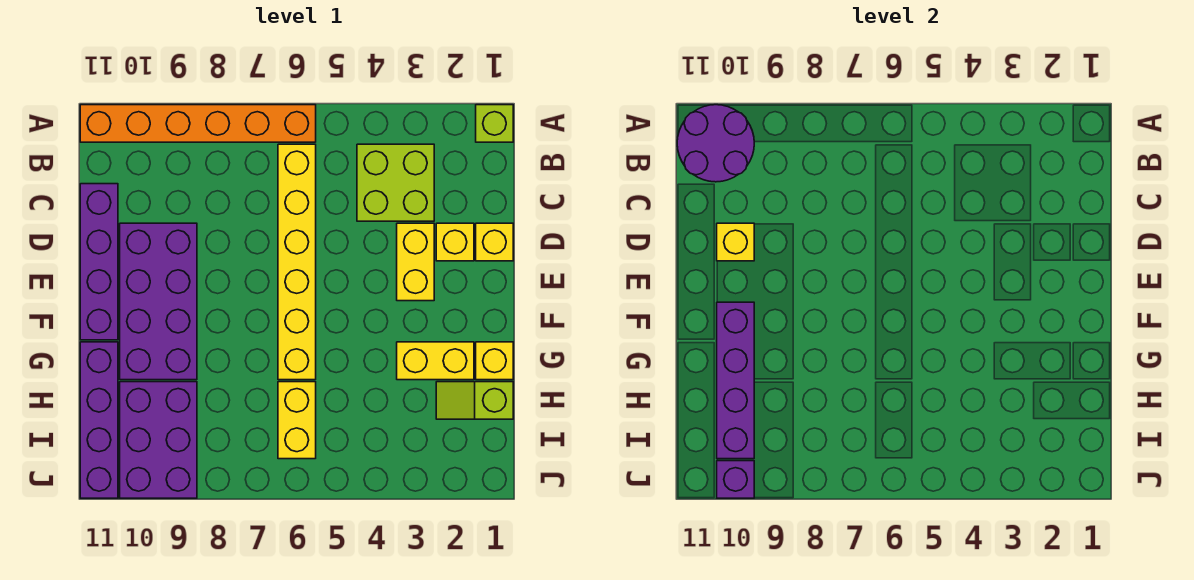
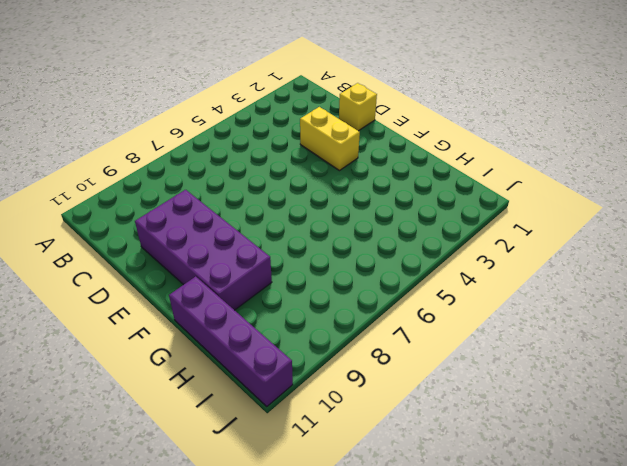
none -> lime 1x1 brick [476,105,513,142]
none -> orange 1x6 brick [80,105,316,142]
none -> lime 2x2 brick [357,144,434,221]

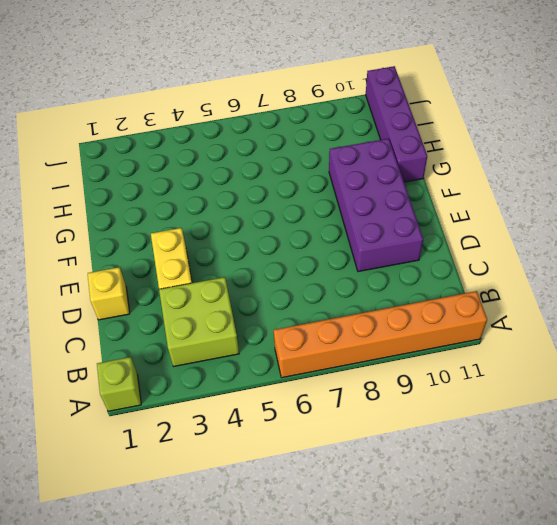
none -> yellow 1x6 brick [278,144,316,380]
none -> purple 1x4 brick [80,184,118,340]
none -> yellow 1x1 brick [436,223,474,261]

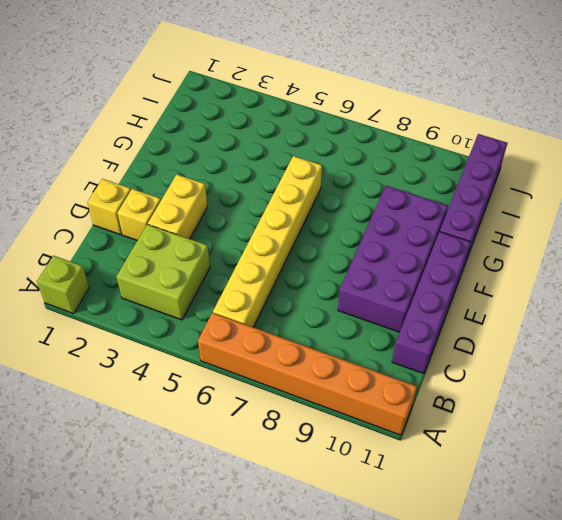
none -> yellow 1x1 brick [476,342,513,380]
none -> yellow 1x2 brick [397,342,474,380]
none -> lime 1x2 slope [436,382,513,419]

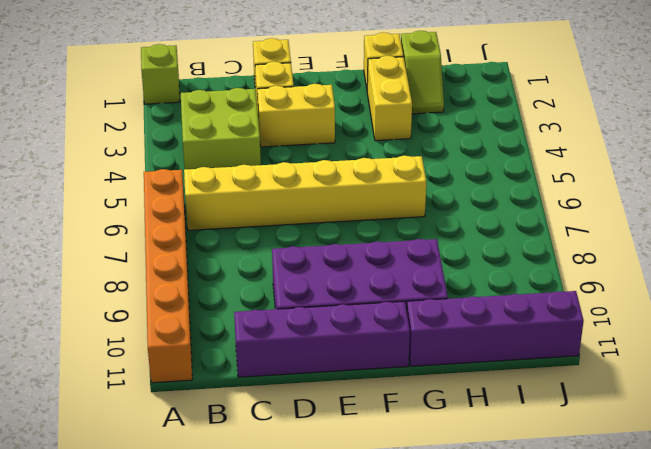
none -> yellow 1x2 brick [278,382,316,459]
none -> purple 2x3 brick [120,382,197,498]
none -> purple 2x2 round brick [677,105,754,182]

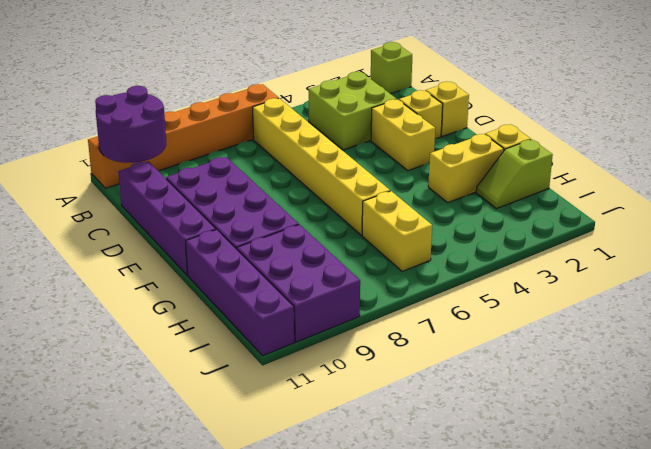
none -> yellow 1x1 brick [717,223,754,261]
none -> purple 1x4 brick [717,302,754,459]
none -> purple 1x1 brick [717,461,754,498]

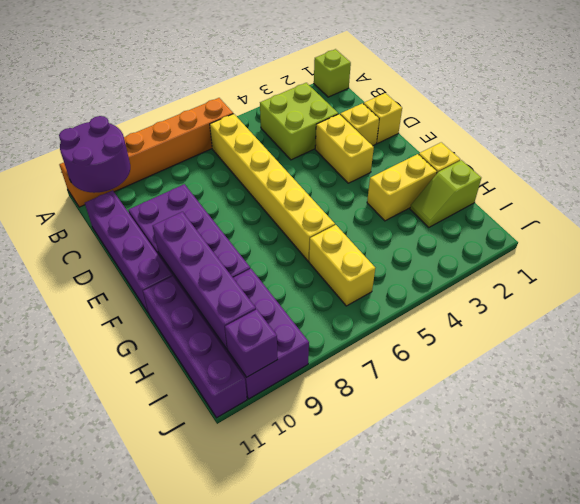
none -> yellow 1x1 brick [717,223,754,261]

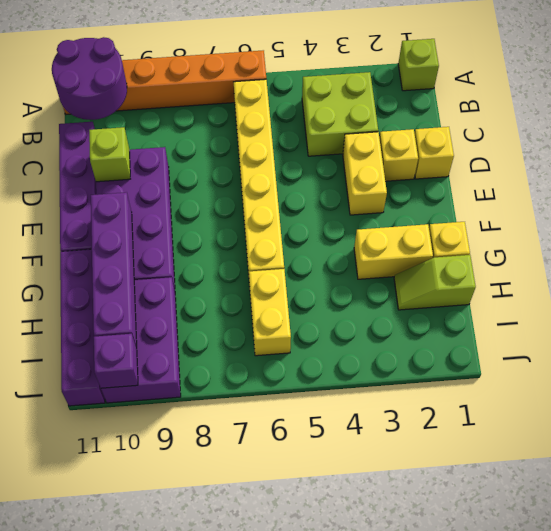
lime 1x1 brick [89,127,130,182] -> yellow 1x1 brick [717,223,754,261]

